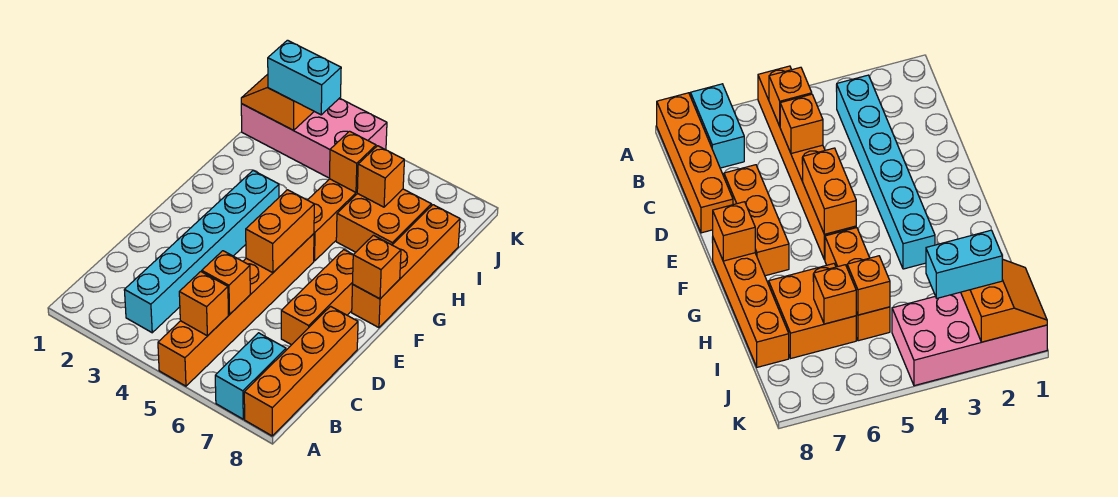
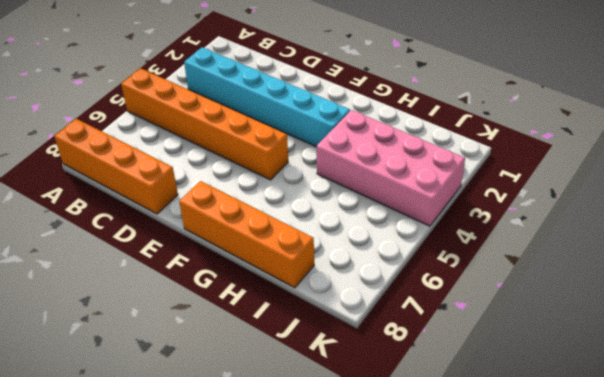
pink 2x4 brick [316,110,465,226] -> pink 2x4 brick turned to [241,98,387,178]
none -> cyan 1x2 brick [215,333,286,419]
none -> orange 1x3 brick [281,250,353,345]
none -> orange 1x3 brick [308,179,358,261]

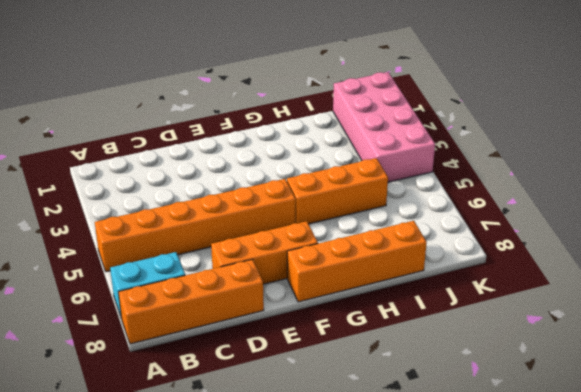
none -> cyan 1x6 brick [124,170,279,333]
none -> orange 2x2 brick [336,189,431,252]
none -> orange 1x1 brick [179,272,228,336]

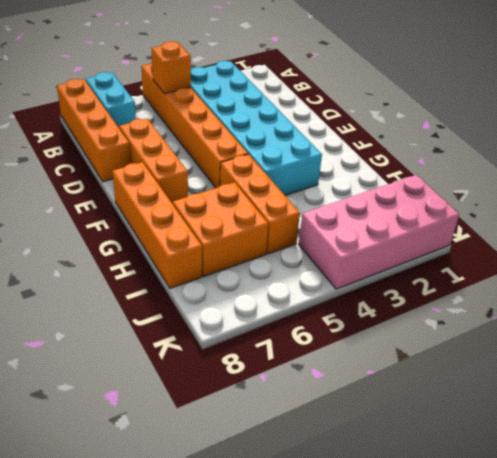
cyan 2x6 brick [191,61,322,195] -> cyan 1x6 brick [124,170,279,333]
none -> orange 1x1 brick [202,251,250,314]
none -> orange 1x2 brick [246,190,314,273]
none -> orange 1x1 brick [353,235,401,299]

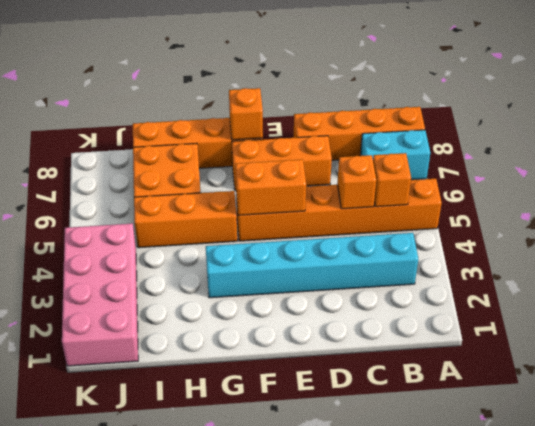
none -> orange 1x1 brick [330,131,376,192]
none -> orange 1x1 brick [357,146,404,207]
none -> orange 2x2 slope [241,74,314,130]

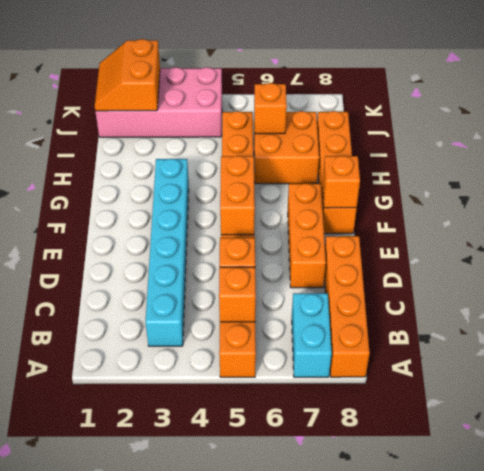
none -> orange 1x1 brick [330,131,376,192]
none -> cyan 1x2 brick [268,40,341,115]

